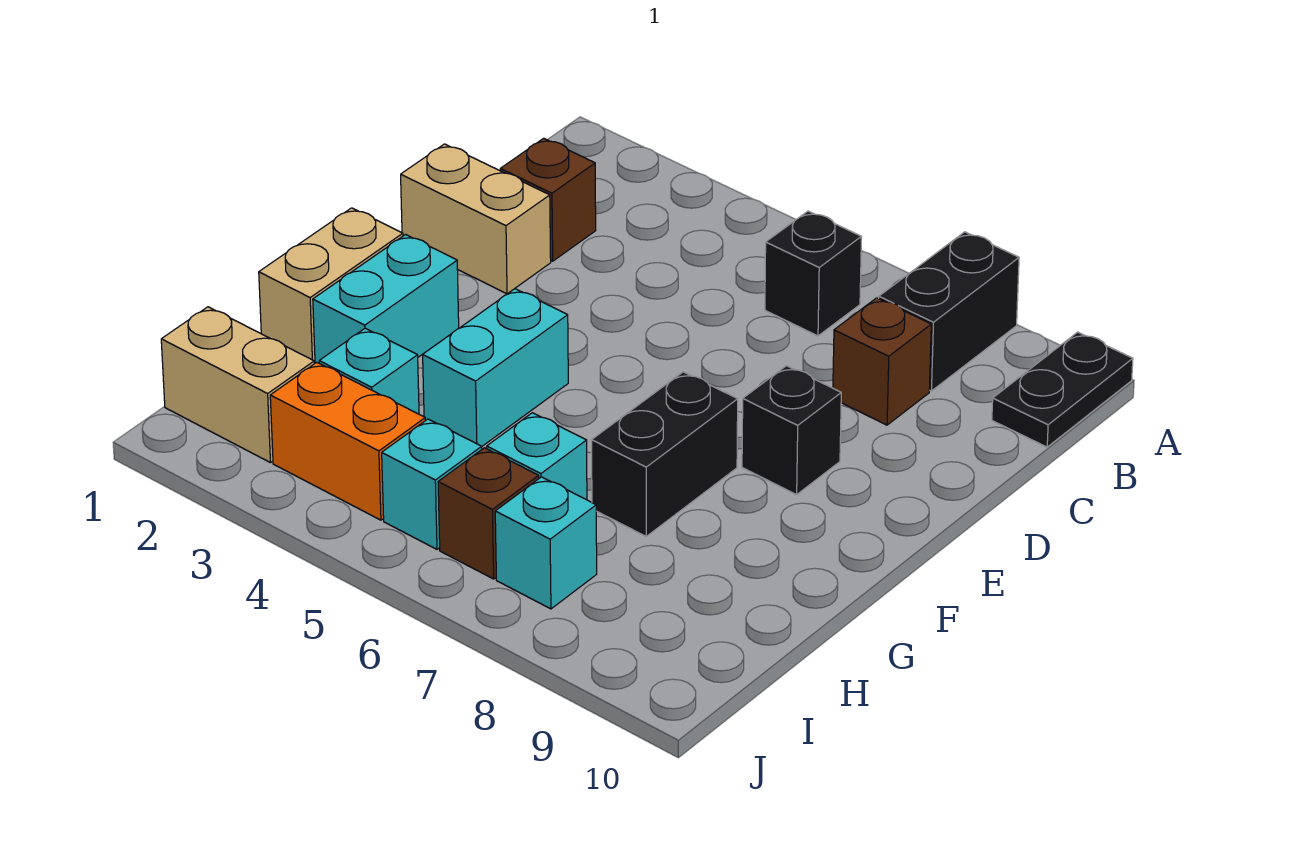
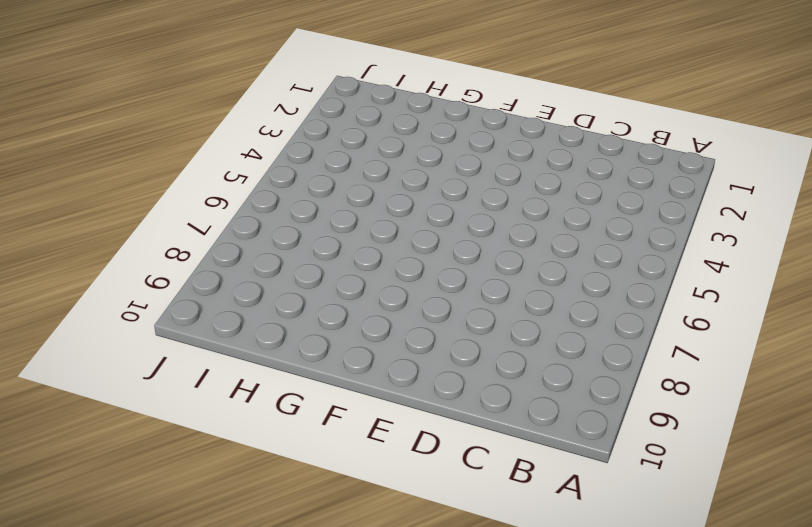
none -> black 1x2 brick [879,232,1019,391]
none -> black 1x2 plate [992,332,1133,447]
none -> black 1x1 brick [765,211,861,336]

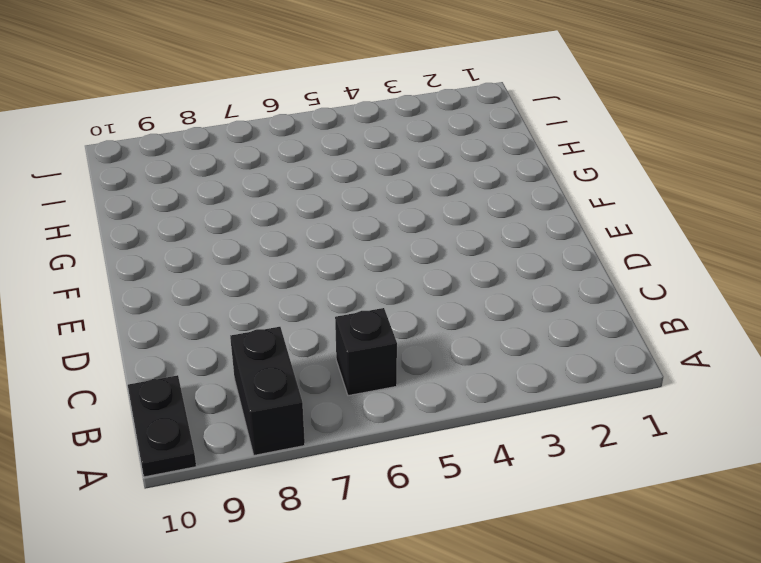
none -> brown 1x1 brick [500,138,596,261]
none -> brown 1x1 brick [833,298,931,425]
none -> tan 1x2 brick [401,144,551,294]

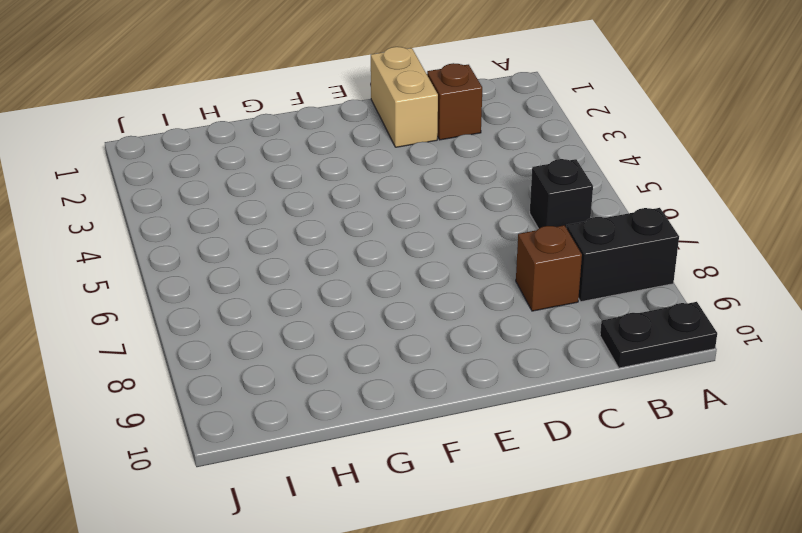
none -> black 1x1 brick [742,366,841,495]
none -> tan 1x2 brick [259,208,403,364]
none -> cyan 1x2 brick [313,235,459,363]

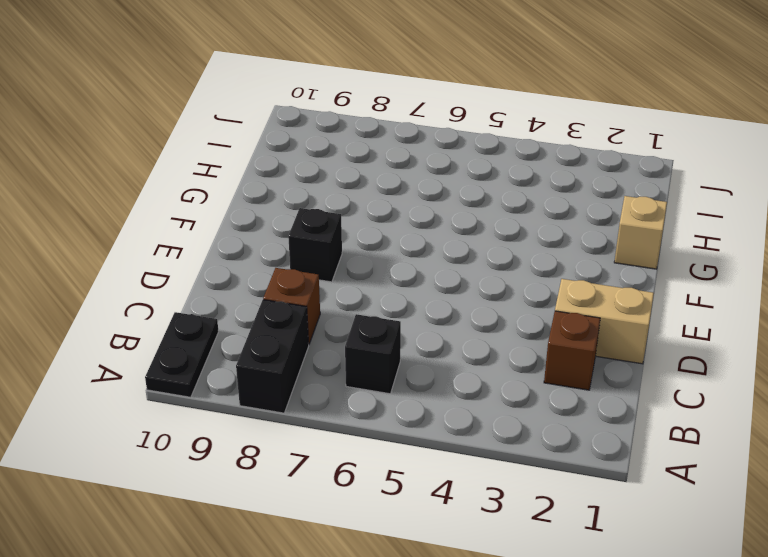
tan 1x1 brick [614,196,667,269] -> tan 1x2 brick [259,208,403,364]
none -> cyan 1x2 brick [313,235,459,363]
none -> cyan 1x2 brick [423,289,568,446]
none -> black 1x2 brick [592,372,738,536]

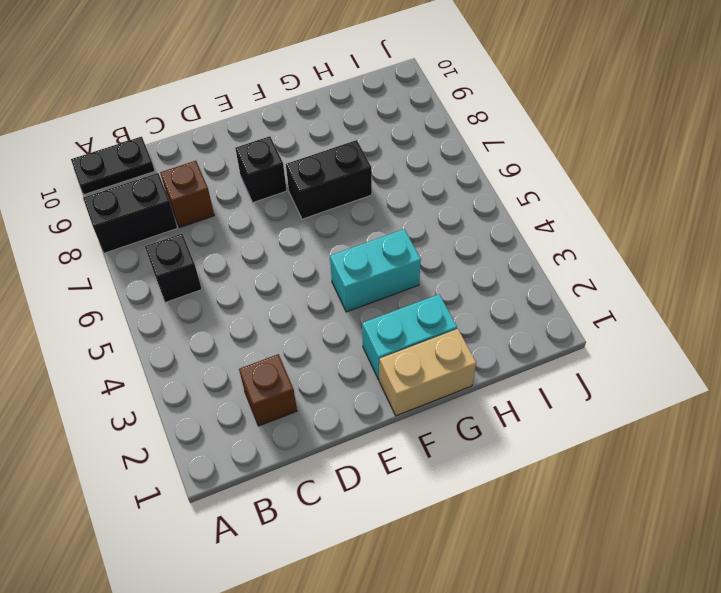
none -> tan 1x2 brick [401,144,551,294]
none -> cyan 1x1 brick [319,328,419,414]
none -> cyan 1x1 brick [487,413,587,500]

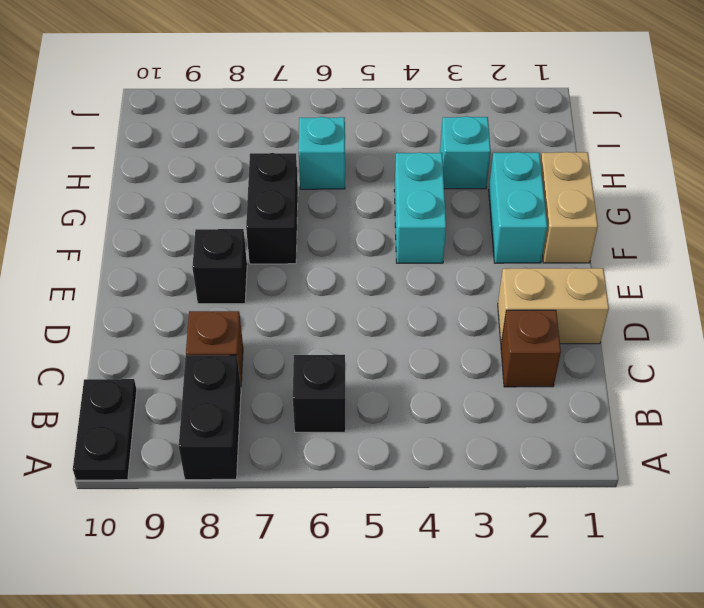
none -> tan 1x2 brick [161,307,314,463]
none -> orange 1x2 brick [270,362,425,520]
none -> cyan 1x1 brick [382,419,482,549]

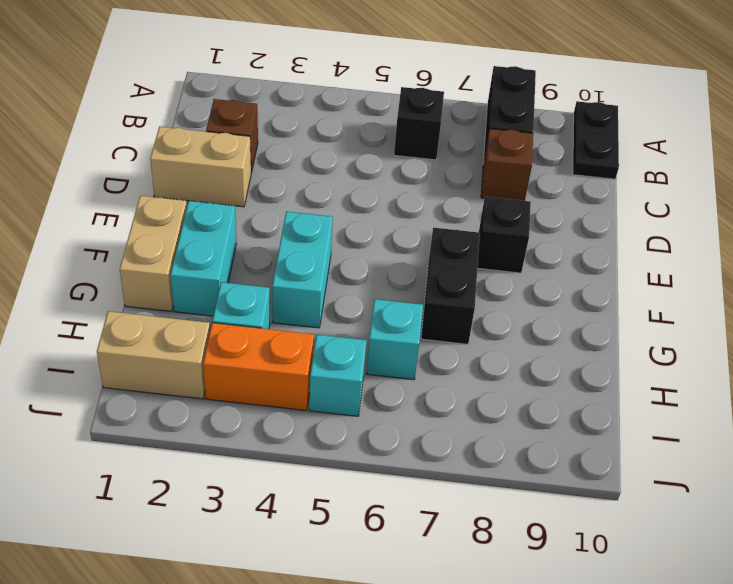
none -> brown 1x1 brick [438,448,539,579]
none -> cyan 1x1 brick [495,477,597,609]

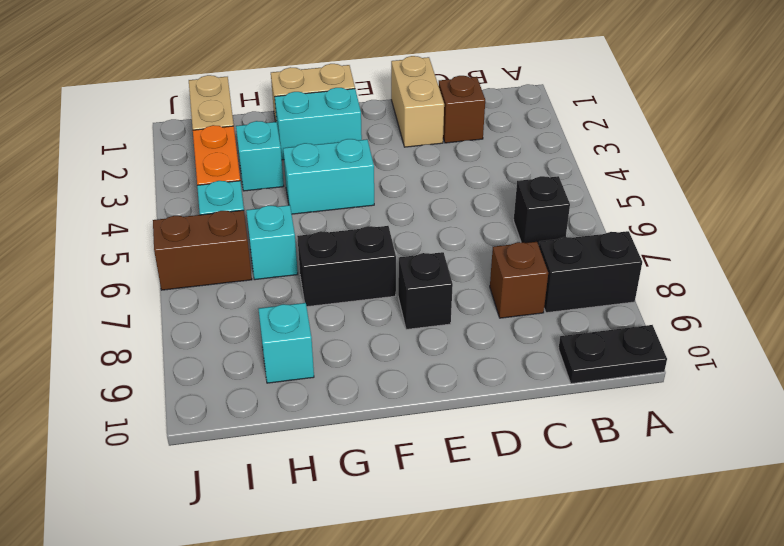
cyan 1x1 brick [258,303,314,383] -> cyan 1x1 brick moved to [495,477,597,609]
brown 1x2 brick [153,210,252,290] -> brown 1x1 brick [438,448,539,579]

